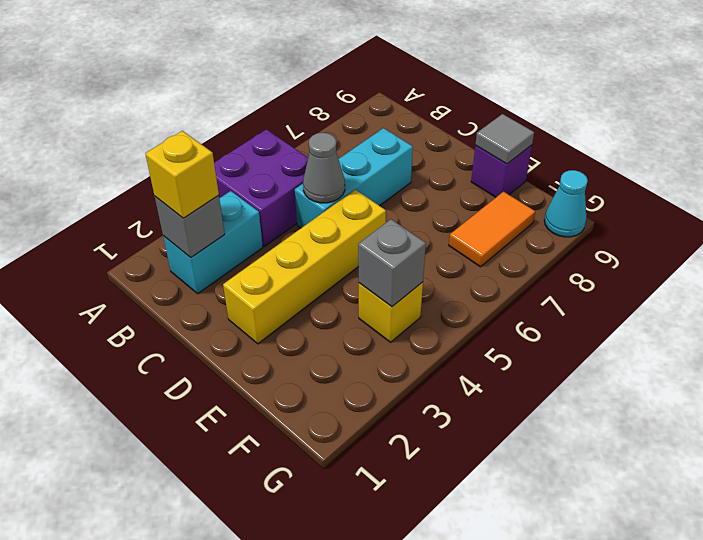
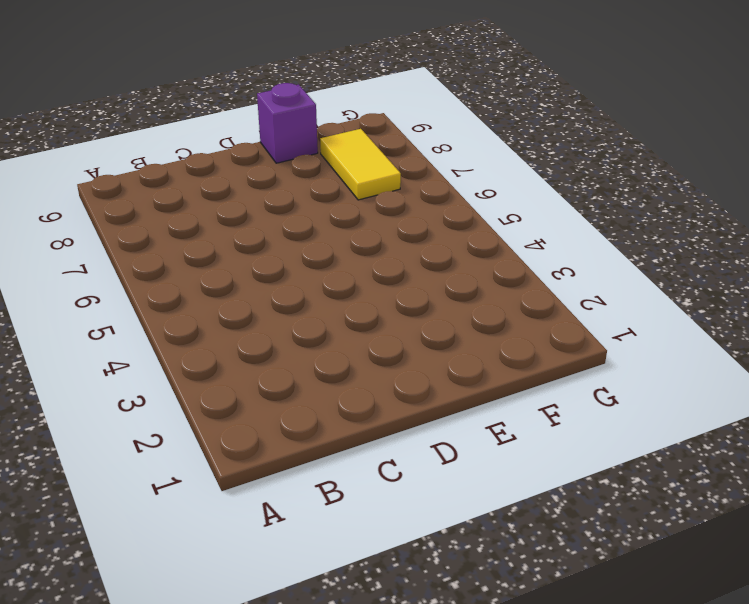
yellow 1x2 tile [320,129,401,200] -> orange 1x2 tile [449,192,535,267]
none -> purple 2x2 brick [214,129,308,246]
none -> cyan 1x2 brick [163,191,263,294]
none -> cyan 1x3 brick [295,128,413,228]

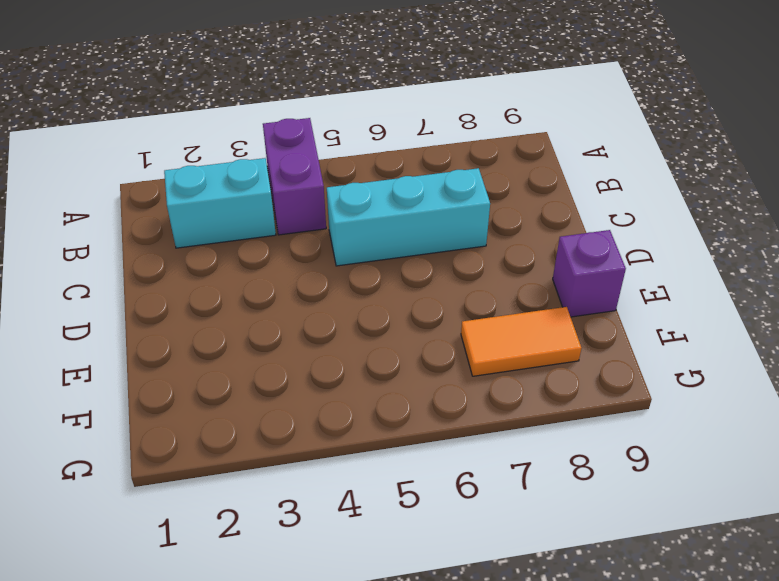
purple 1x2 brick [263,118,326,235] -> purple 2x2 brick [214,129,308,246]
none -> yellow 1x4 brick [223,190,386,344]
none -> yellow 1x1 brick [359,282,423,342]
none -> cyan 1x1 cone [544,170,588,237]

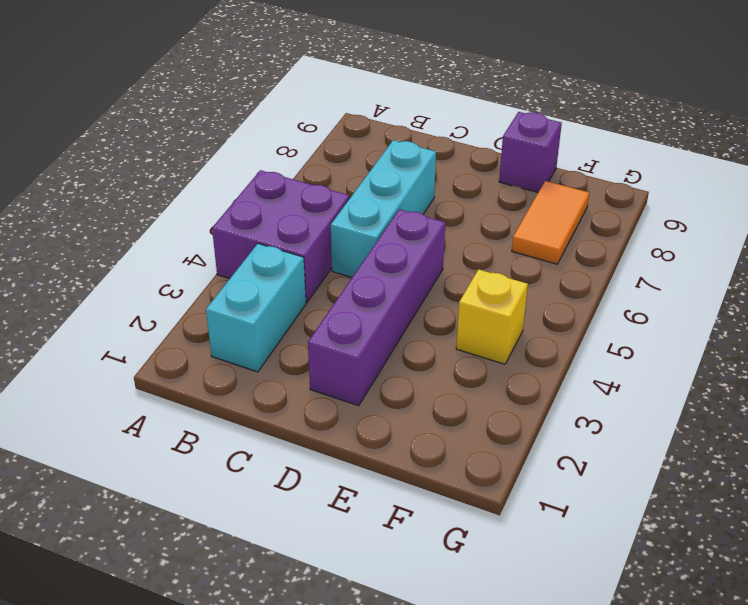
purple 1x4 brick [308,209,445,406] -> yellow 1x4 brick [223,190,386,344]
none -> cyan 1x1 cone [544,170,588,237]
none -> grey 1x1 brick [155,195,225,258]
none -> grey 1x1 cone [303,133,345,203]

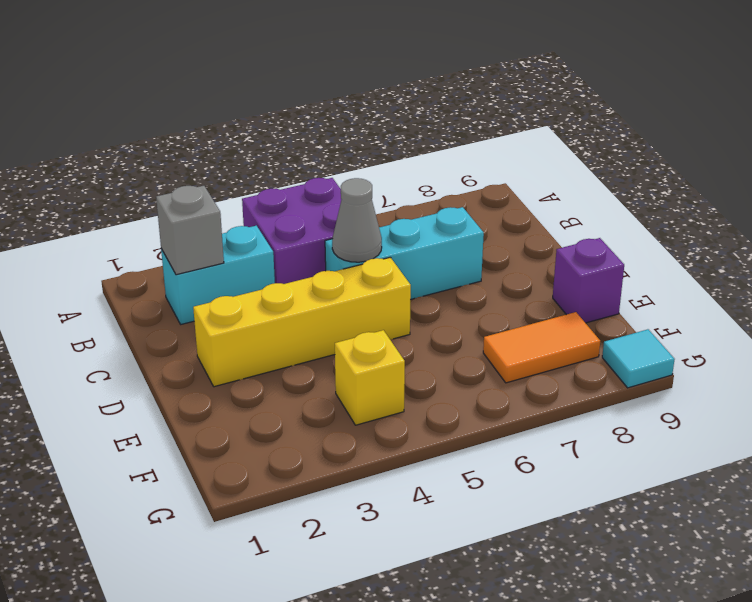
cyan 1x1 tile [602,329,675,388] -> cyan 1x1 cone [544,170,588,237]
none -> grey 1x1 tile [475,114,534,164]
none -> grey 1x1 brick [358,219,426,307]
none -> yellow 1x1 brick [145,131,219,218]

